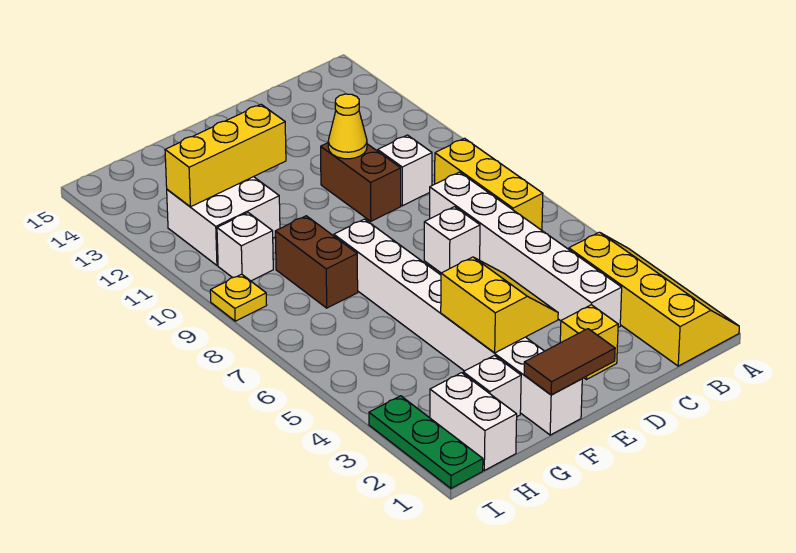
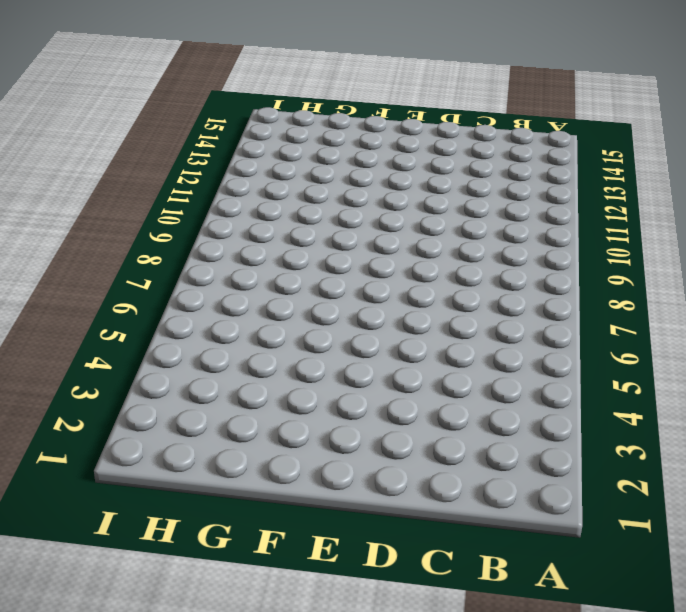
none -> yellow 2x4 slope [569,232,739,366]
none -> yellow 1x3 brick [435,138,543,230]
none -> white 1x6 brick [430,172,622,327]

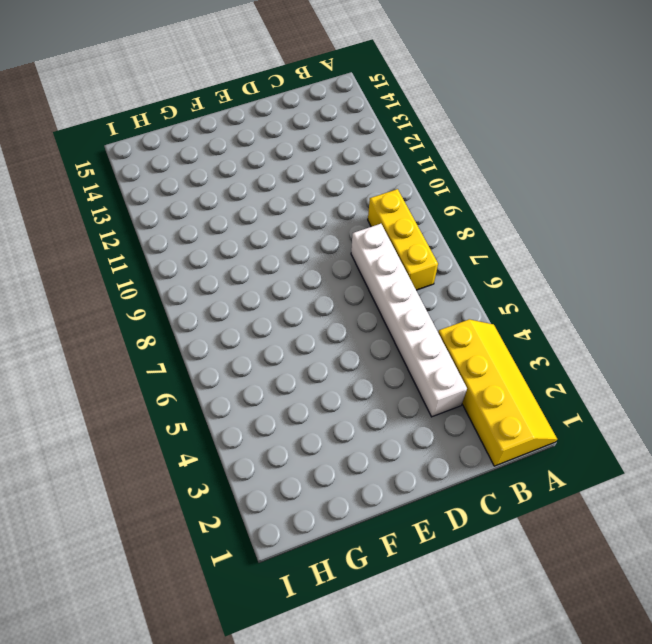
none -> white 1x1 brick [378,135,432,206]
none -> yellow 1x1 brick [560,305,618,379]
none -> white 1x1 brick [424,207,480,273]

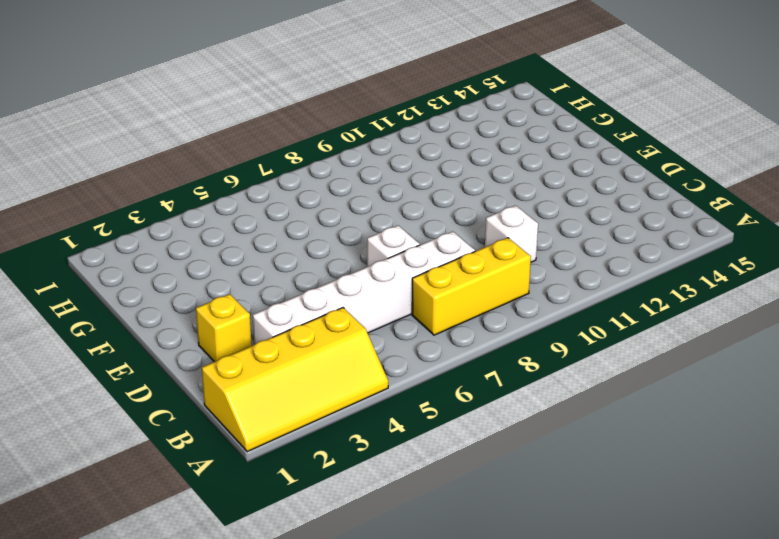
none -> brown 1x2 brick [321,143,401,221]
none -> white 1x8 brick [334,219,582,435]
none -> white 1x1 brick [463,356,521,416]

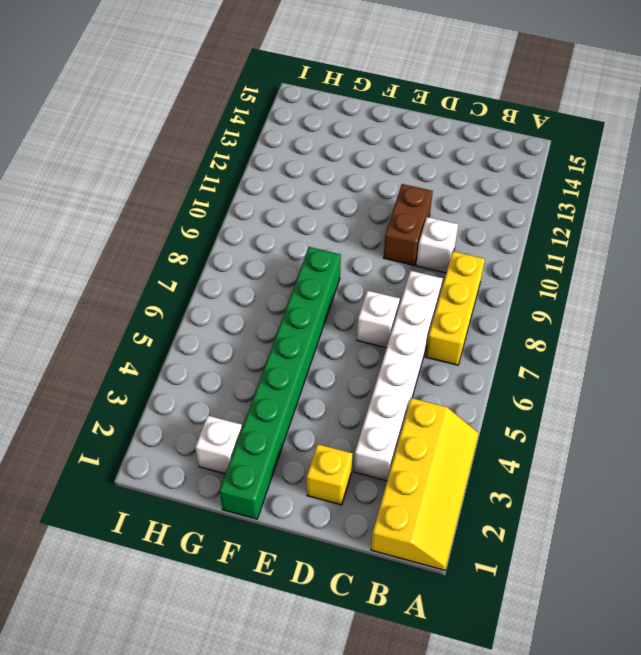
green 1x8 brick [219,247,341,519] -> white 1x8 brick [334,219,582,435]
none -> brown 1x2 brick [275,216,358,308]
none -> white 2x2 brick [167,177,280,265]
none -> white 1x2 brick [430,373,517,470]

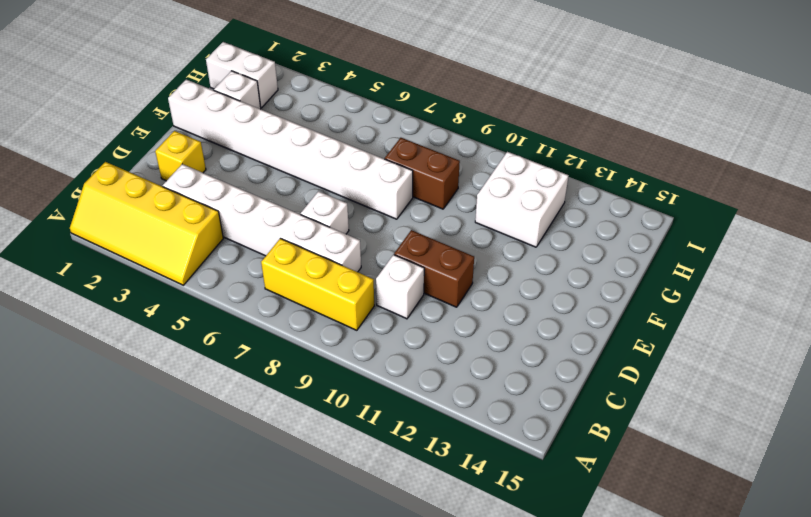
none -> white 1x1 brick [217,213,273,281]
none -> green 1x3 plate [369,396,483,488]
none -> yellow 1x1 plate [210,274,267,321]

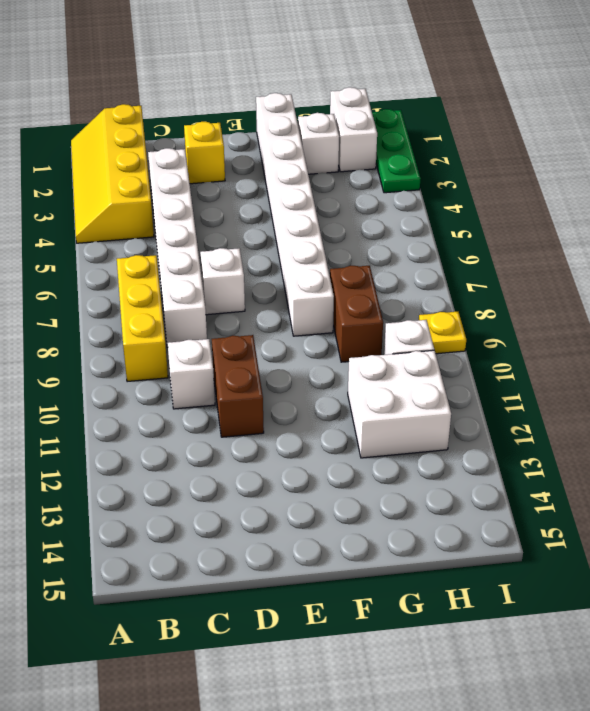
none -> yellow 1x1 cone [328,94,367,159]
none -> brown 1x2 tile [524,329,615,395]
none -> yellow 2x2 slope [441,257,558,353]

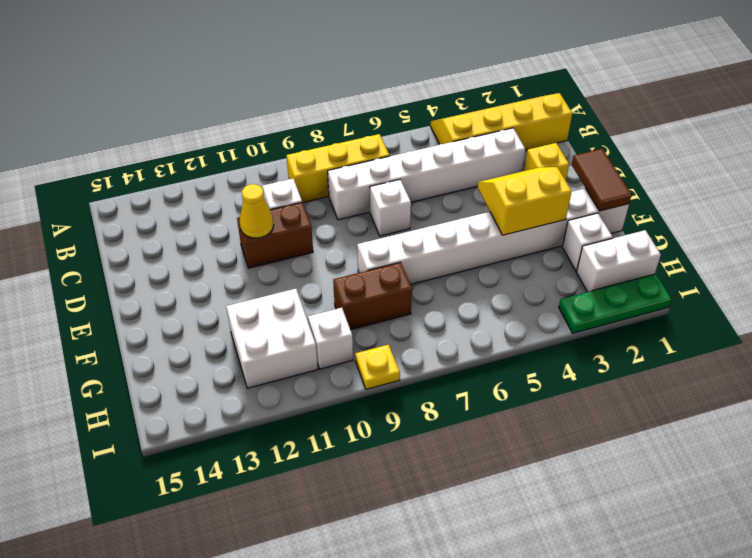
none -> yellow 1x3 brick [165,104,286,207]

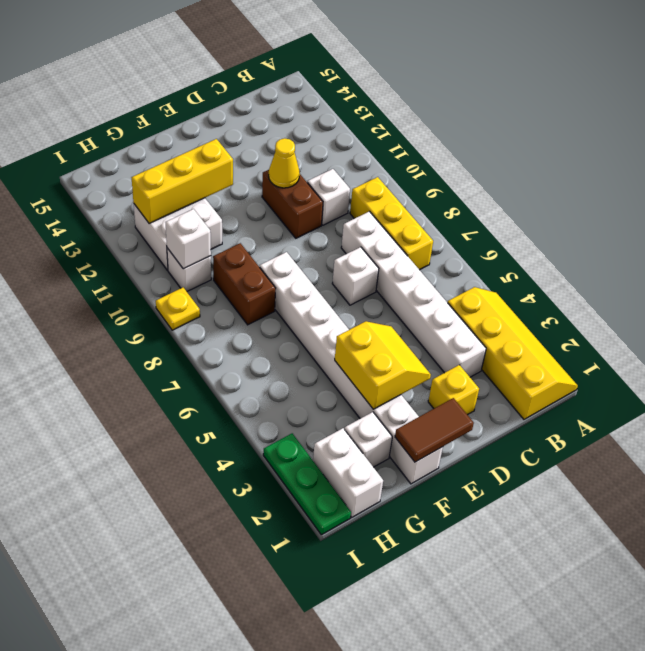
white 1x1 brick [166,209,211,269] -> none

